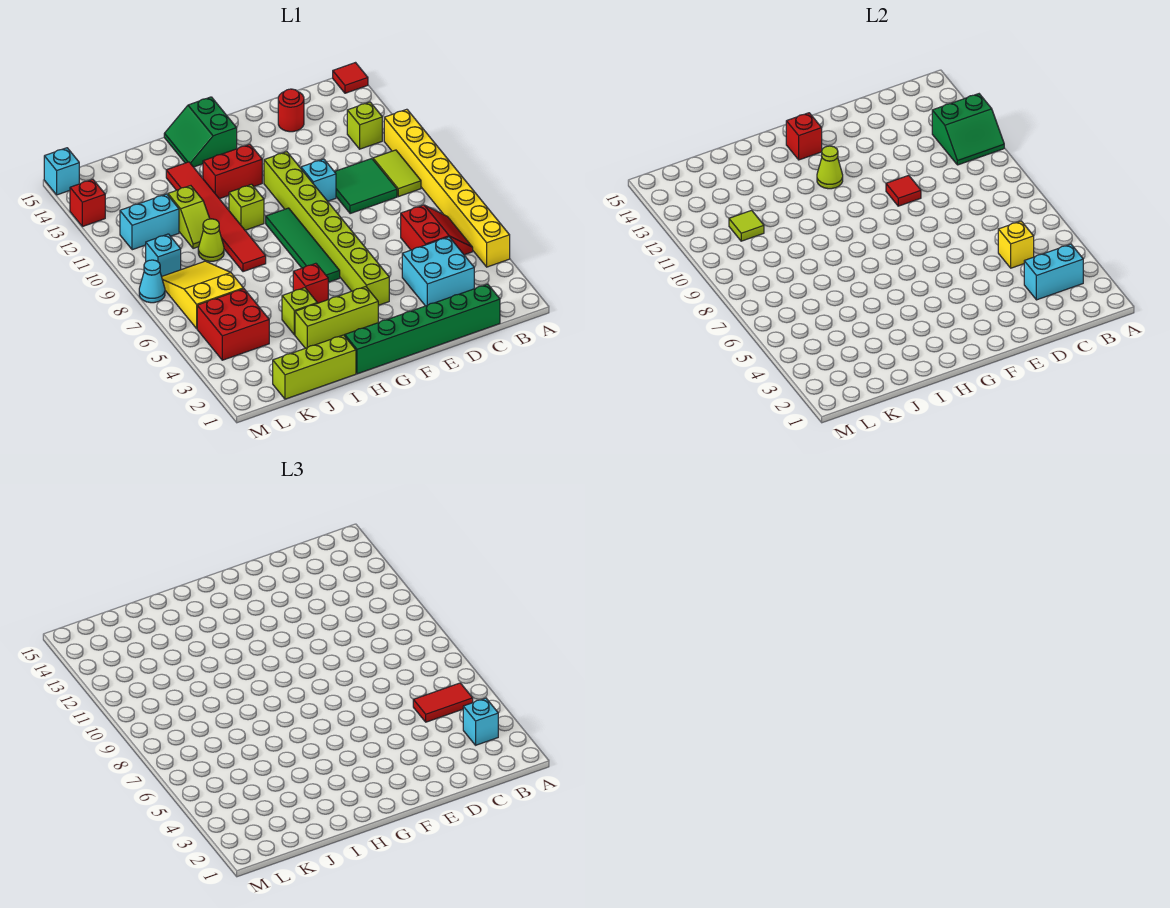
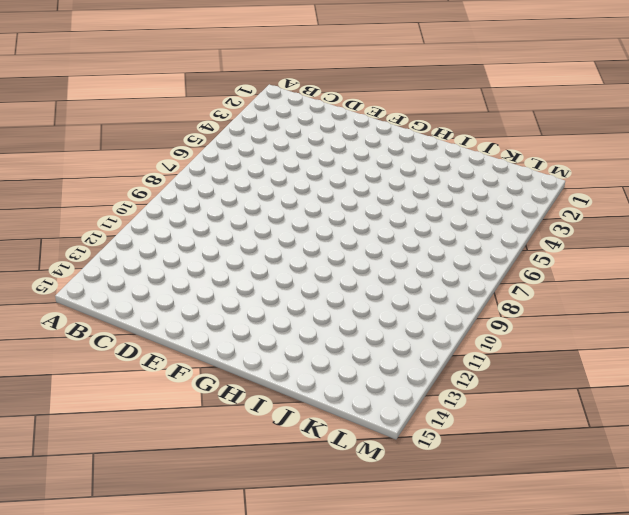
none -> yellow 1x8 brick [384,109,510,267]
none -> red 1x1 tile [333,63,368,93]
none -> red 2x2 slope [401,205,473,255]
none -> lime 1x2 tile [373,150,421,197]

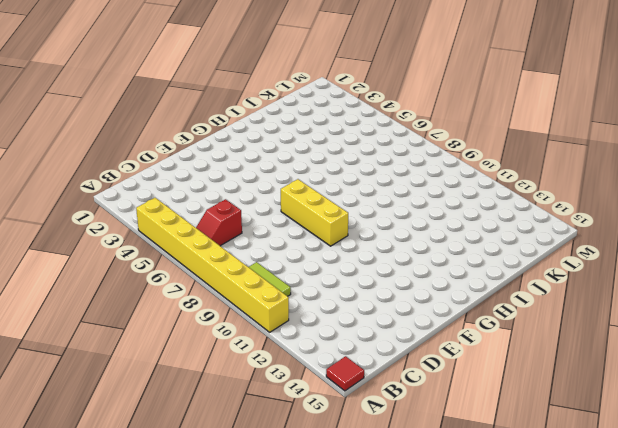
red 1x2 slope [196,199,242,246] -> red 2x2 slope [401,205,473,255]
yellow 1x3 brick [281,179,348,246] -> lime 1x8 brick [264,152,389,305]
none -> lime 1x1 brick [347,102,382,149]
none -> green 1x6 brick [345,284,500,374]
none -> cyan 2x2 brick [402,237,474,306]
none -> green 2x2 tile [335,159,397,214]

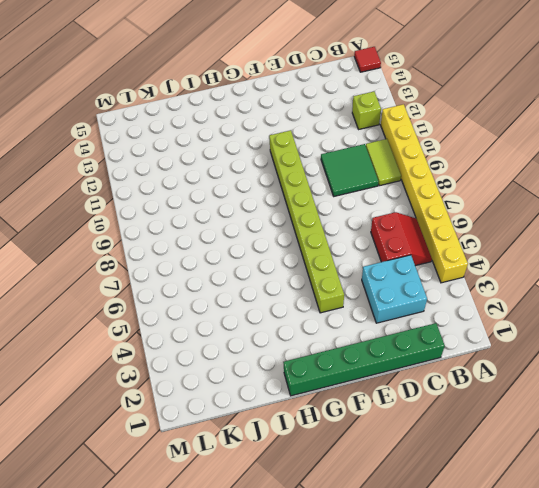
none -> red 1x1 round brick [278,89,304,132]
none -> cyan 1x1 brick [301,159,336,201]
none -> lime 1x3 brick [295,287,378,348]
none -> green 1x4 tile [266,208,340,282]

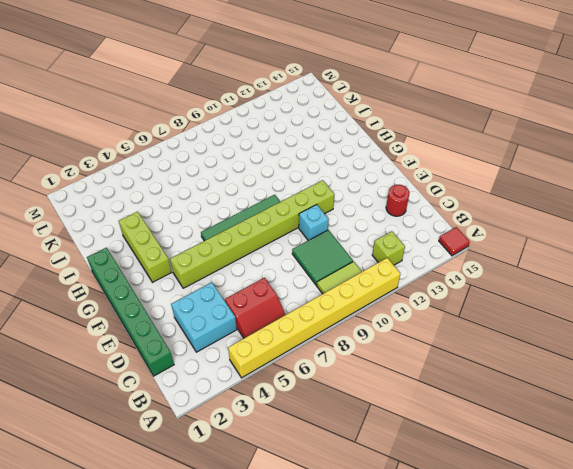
none -> red 1x2 brick [203,144,262,199]
none -> green 2x2 slope [164,97,237,167]
none -> red 1x1 brick [293,263,328,303]
none -> lime 1x1 brick [229,184,264,230]

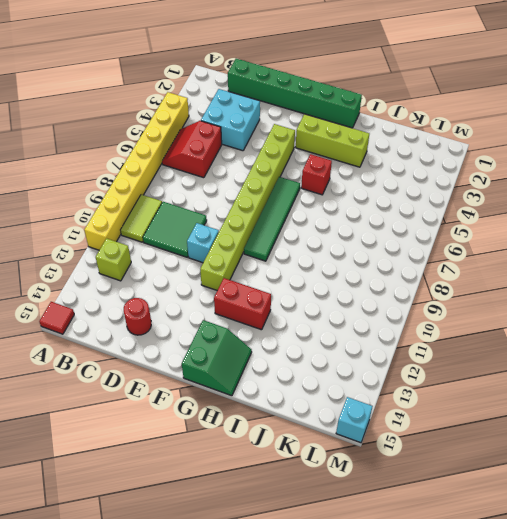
none -> lime 1x1 brick [229,184,264,230]
none -> lime 1x3 brick [273,335,356,399]
none -> lime 1x1 brick [282,288,317,335]
none -> red 1x6 tile [166,162,266,272]

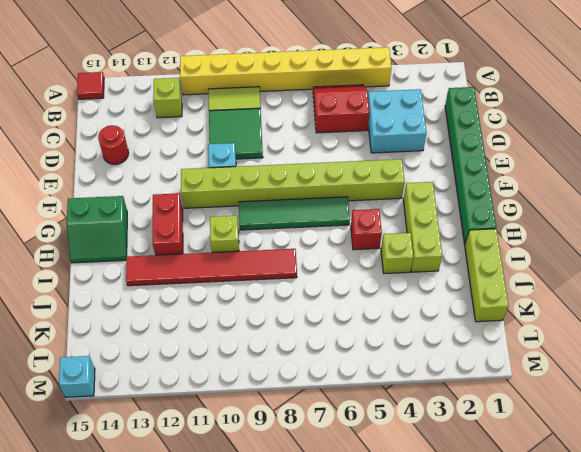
none -> lime 1x1 cone [198,219,224,261]
none -> lime 1x2 slope [168,186,210,249]
none -> red 2x2 brick [197,289,269,360]
none -> yellow 2x3 slope [162,261,243,328]

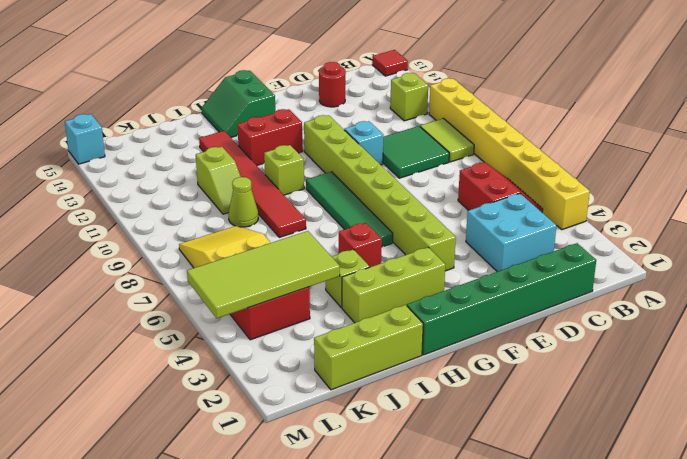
lime 2x4 tile [187,231,340,318] -> none
none -> cyan 1x2 brick [120,194,179,250]
none -> cyan 1x1 brick [146,234,181,277]
none -> cyan 1x1 cone [139,260,165,303]
none -> red 1x1 brick [70,179,105,227]

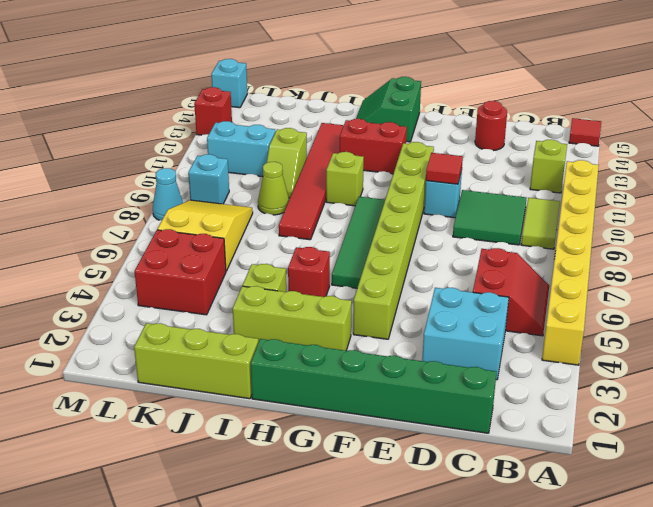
none -> green 2x2 slope [932,94,1004,165]
none -> cyan 1x2 brick [1024,244,1083,300]
none -> yellow 1x1 brick [998,221,1034,268]
none -> lime 1x1 cone [817,146,843,189]

